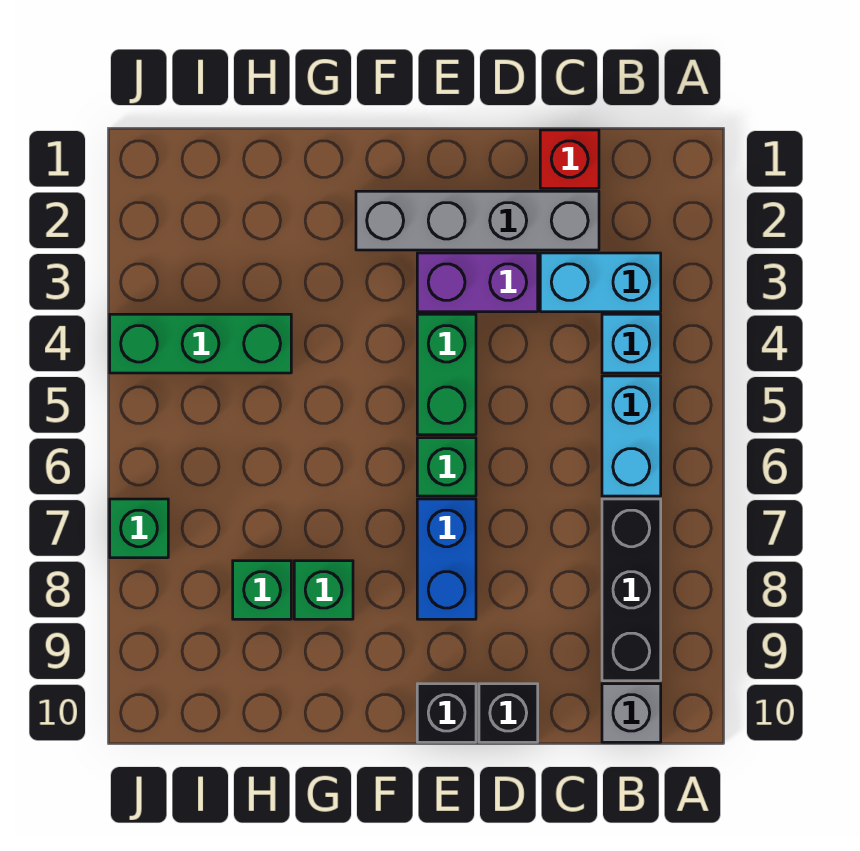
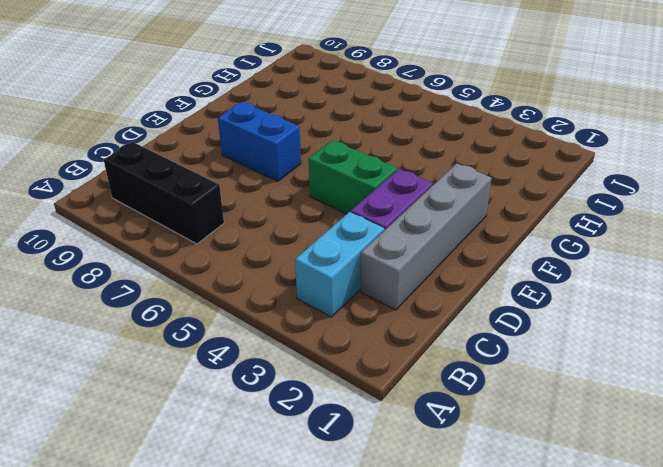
none -> cyan 1x1 brick [602,314,661,373]
none -> cyan 1x2 brick [602,376,661,496]
none -> grey 1x1 brick [602,684,661,742]

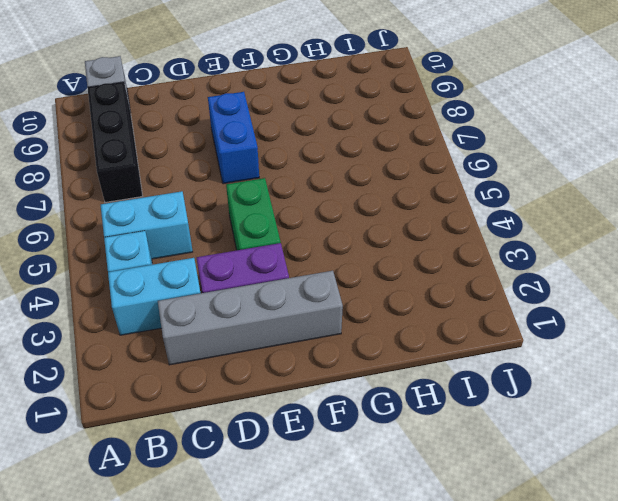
cyan 1x2 brick [101,191,193,259] -> cyan 1x2 brick turned to [602,376,661,496]
none -> red 1x1 brick [540,130,599,188]
none -> black 1x1 brick [479,684,538,742]
none -> green 1x1 brick [417,438,476,496]

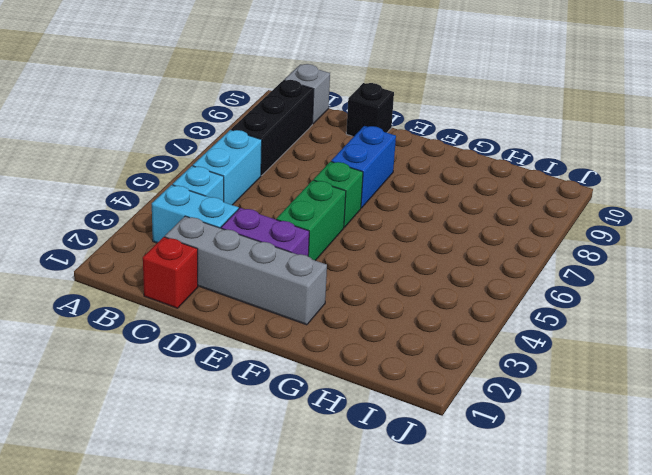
none -> black 1x1 brick [417,684,476,742]
none -> green 1x1 brick [294,561,353,619]
none -> green 1x3 brick [110,314,291,373]

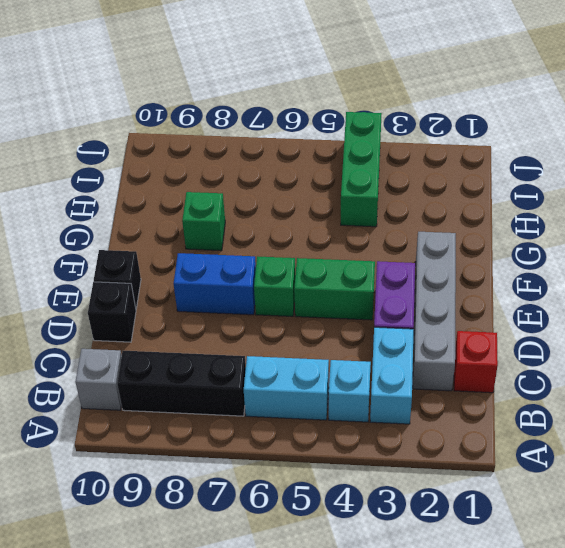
none -> green 1x1 brick [233,561,291,619]
none -> green 1x1 brick [110,499,168,558]

